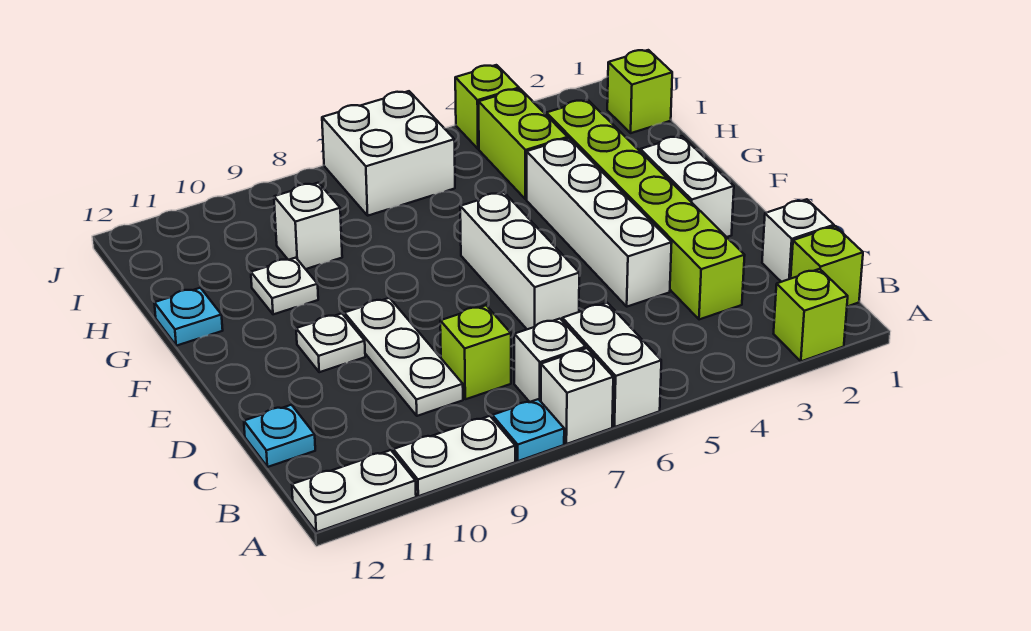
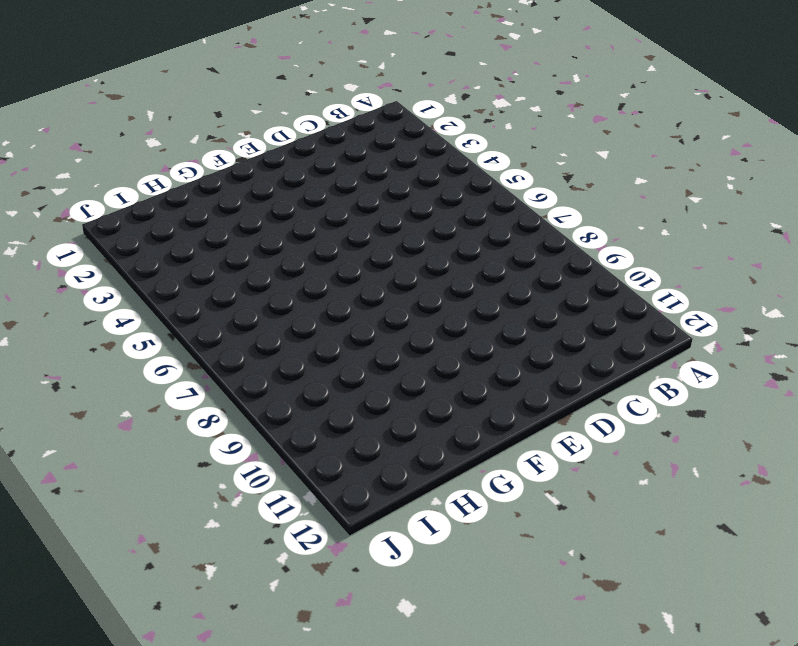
none -> lime 1x1 brick [774,269,848,361]
none -> white 1x2 brick [562,303,661,427]
none -> white 1x1 brick [541,348,613,444]

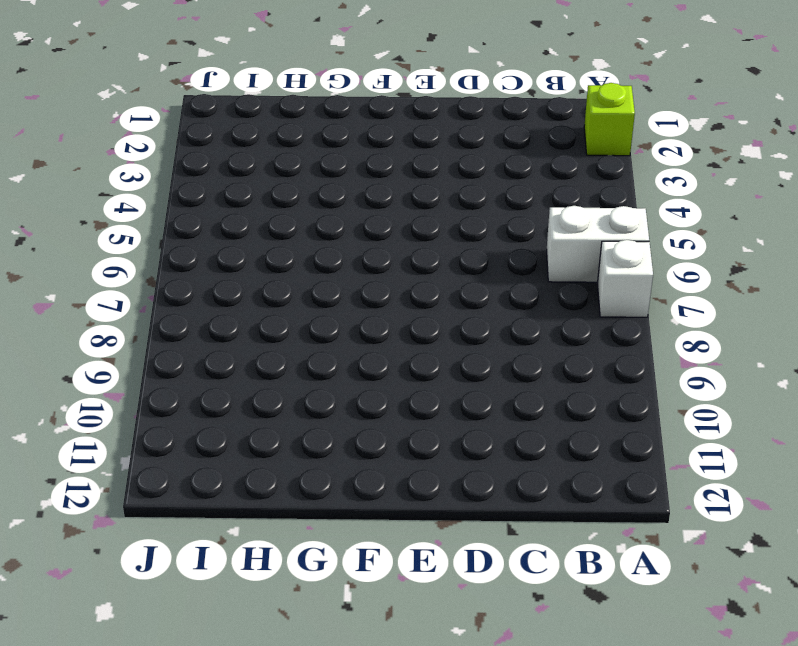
none -> cyan 1x1 plate [492,399,564,461]
none -> white 1x2 plate [393,416,515,496]
none -> white 1x2 plate [292,450,416,532]

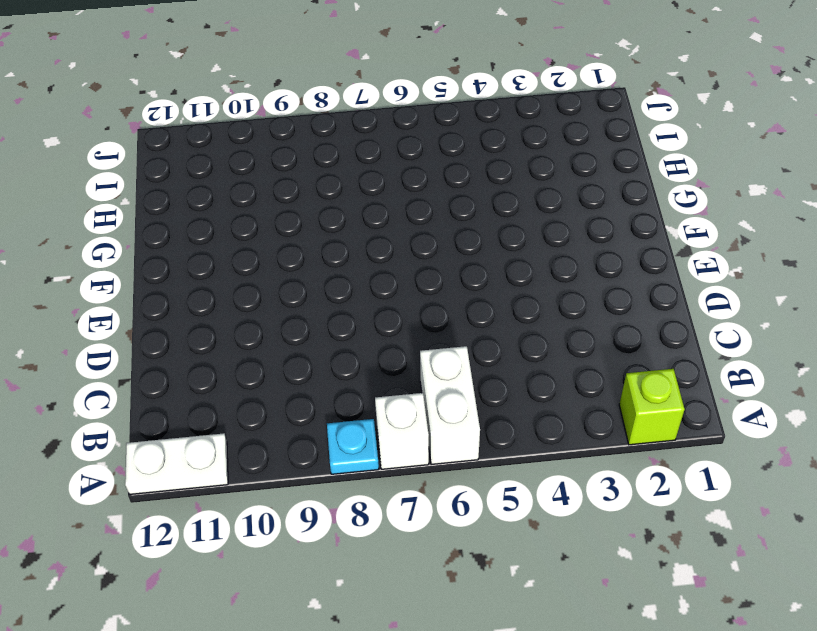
none -> white 1x2 plate [393,416,515,496]
none -> lime 1x1 brick [791,226,863,306]
none -> white 1x1 brick [514,319,586,402]

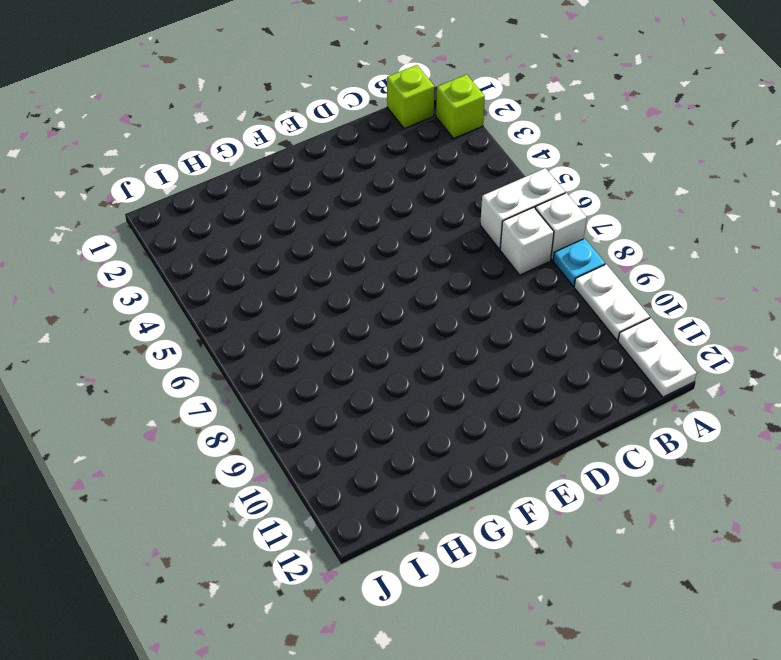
none -> white 1x1 brick [762,199,834,282]
none -> lime 1x6 brick [546,100,745,320]
none -> lime 1x1 brick [440,305,511,399]

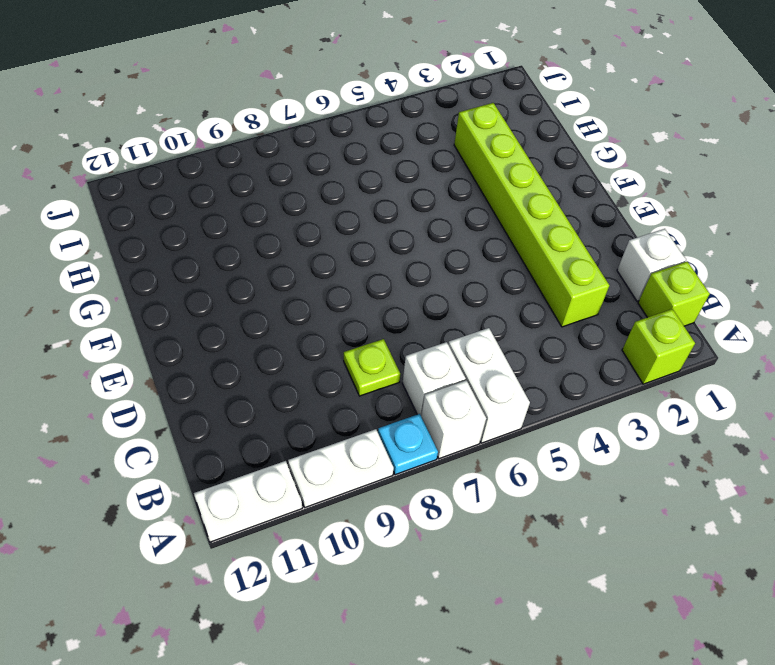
lime 1x1 plate [344,339,400,396] -> lime 1x1 brick [440,305,511,399]
none -> white 1x3 plate [344,298,463,416]
none -> cyan 1x1 plate [244,405,315,467]
none -> white 1x4 brick [527,138,672,307]

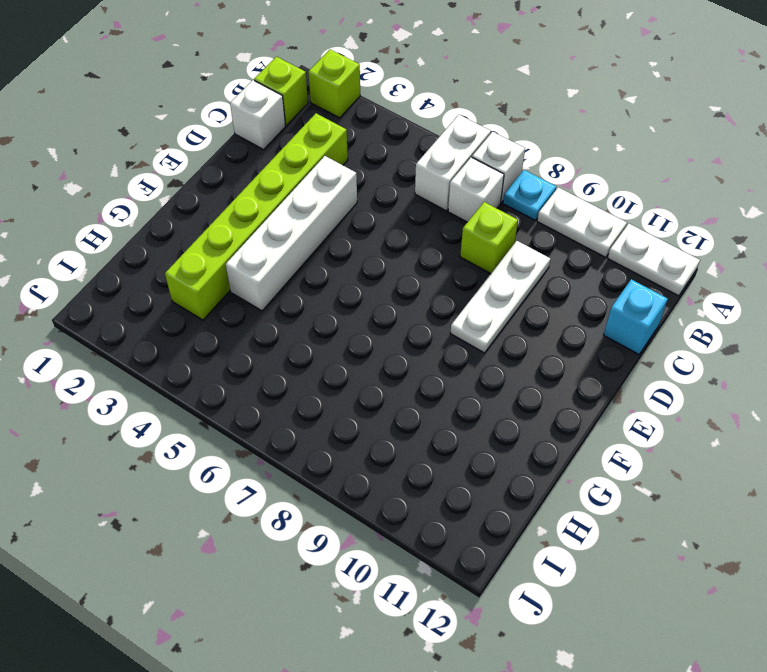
cyan 1x1 brick [604,279,668,354] -> cyan 1x1 plate [244,405,315,467]
none -> white 1x3 brick [460,192,579,329]
none -> white 1x2 brick [640,136,734,237]
none -> white 1x1 plate [296,313,365,372]

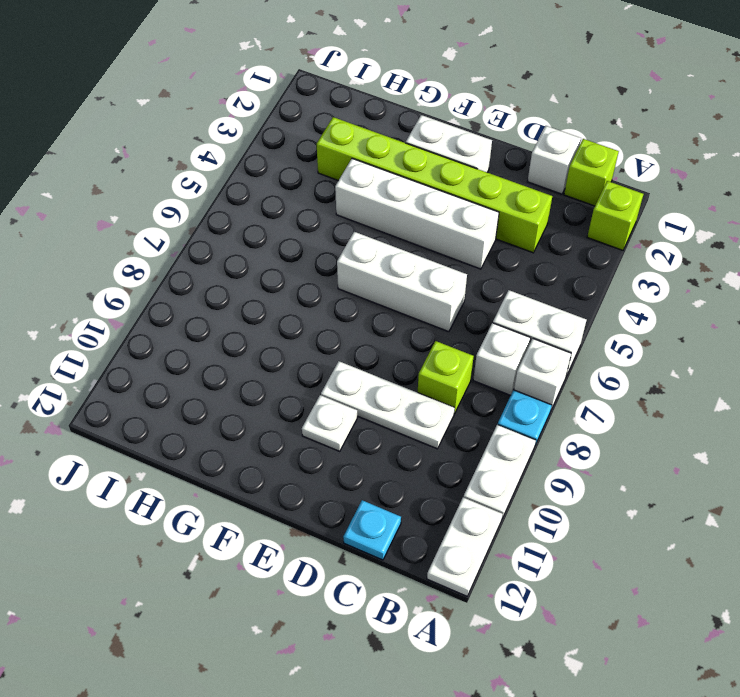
none -> white 1x1 plate [251,258,318,314]
none -> cyan 1x1 plate [154,288,223,346]
none -> lime 1x2 brick [479,89,568,199]

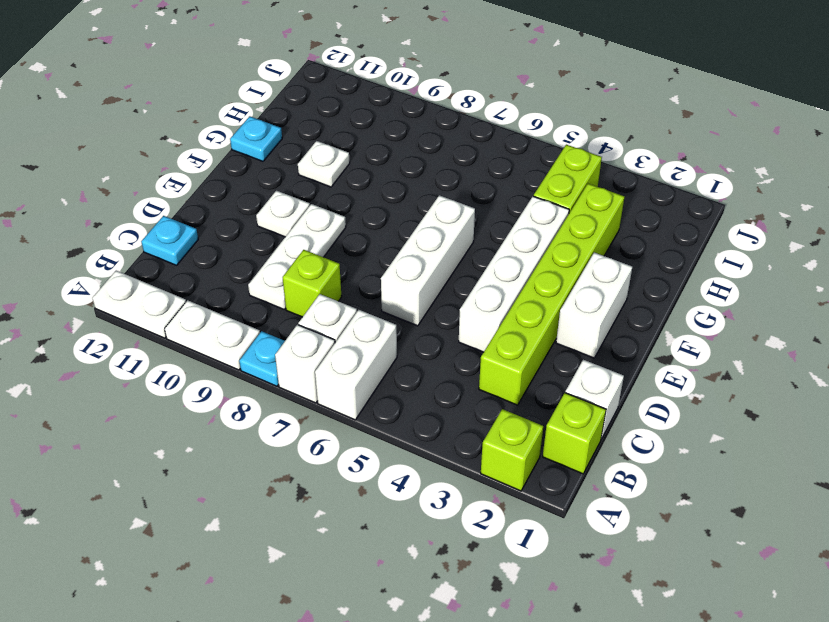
none -> white 1x1 brick [274,183,342,269]
none -> lime 1x1 brick [607,50,672,133]
none -> white 2x2 brick [322,91,455,216]

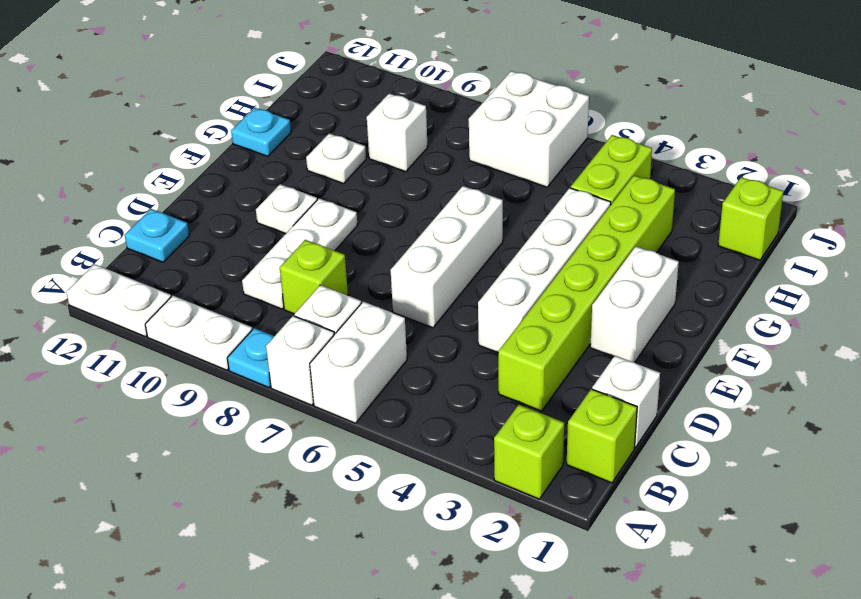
none -> lime 1x1 brick [455,65,519,149]

